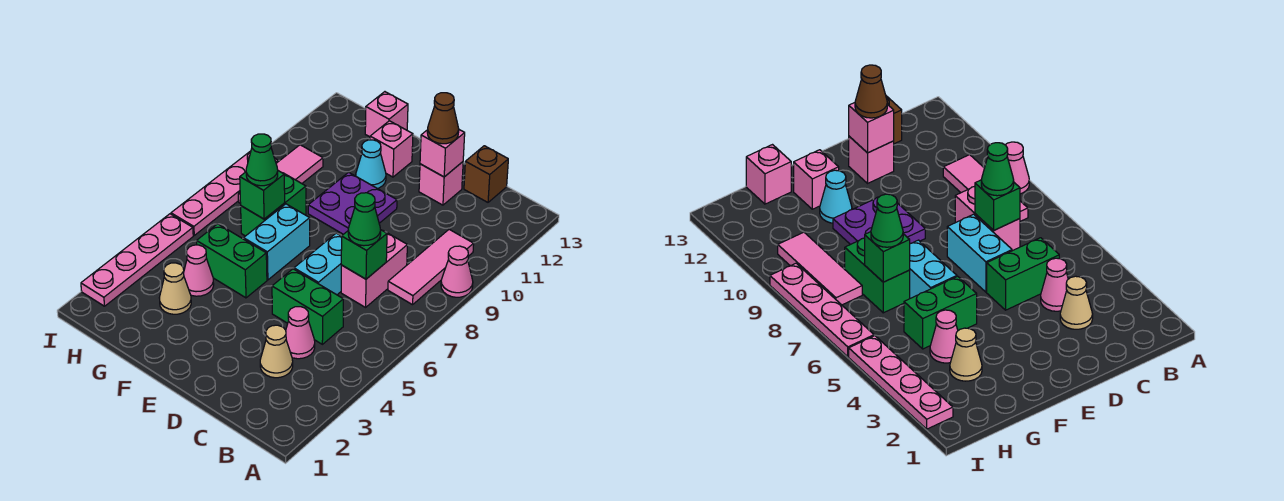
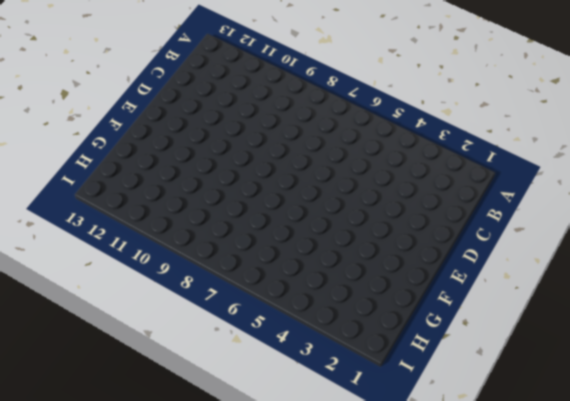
none -> pink 1x1 cone [441,246,473,297]
none -> pink 1x3 tile [388,229,474,305]
none -> tan 1x1 cone [260,325,293,378]

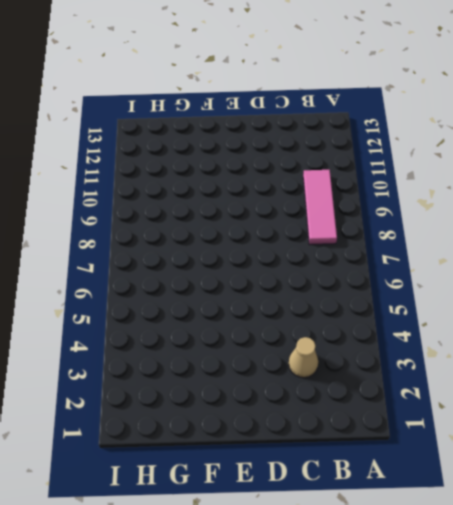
none -> pink 1x1 cone [441,246,473,297]
none -> pink 1x1 cone [286,307,315,359]
none -> green 1x2 brick [272,269,343,344]

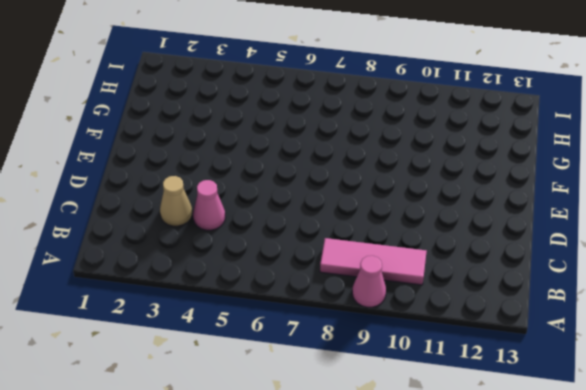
none -> green 1x2 brick [272,269,343,344]
none -> pink 1x2 brick [341,231,407,307]
none -> brown 1x1 brick [464,146,508,202]

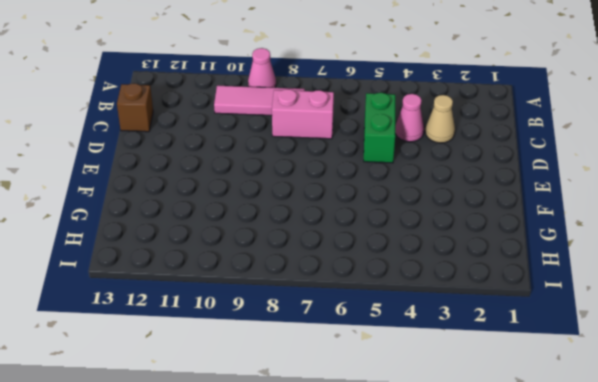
none -> cyan 1x2 brick [294,233,342,295]
none -> pink 1x1 brick [419,162,463,205]
none -> purple 2x2 plate [308,172,397,234]

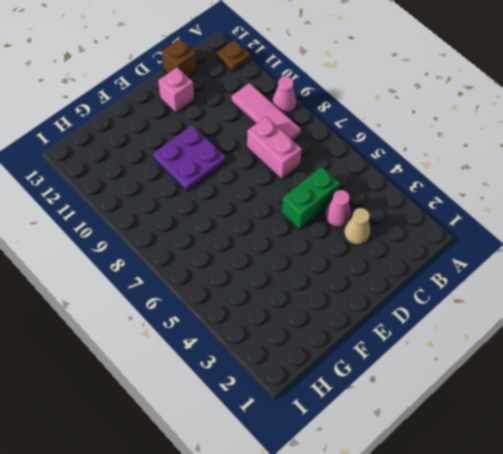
brown 1x1 plate [217,40,250,72] -> none
none -> cyan 1x2 brick [294,233,342,295]
none -> green 1x2 brick [197,224,267,298]
none -> cyan 1x2 brick [244,204,310,280]

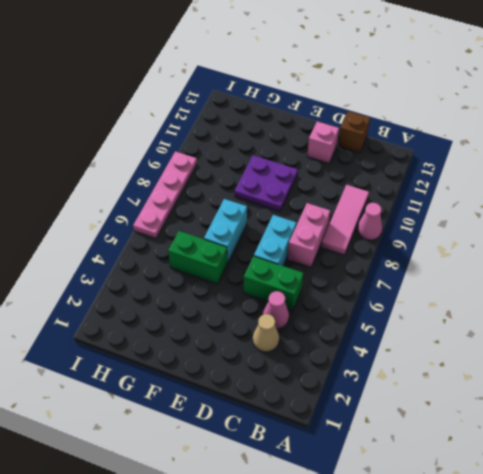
none -> cyan 1x1 cone [356,140,386,188]
none -> pink 1x1 brick [370,121,413,177]
none -> tan 1x1 cone [159,263,191,314]

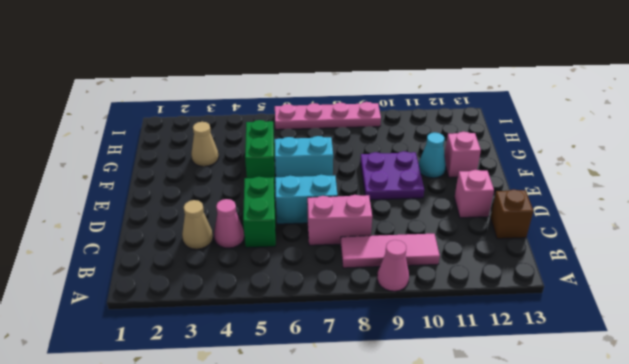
none -> pink 1x1 cone [184,245,214,296]
none -> green 1x2 brick [241,173,306,236]
none -> pink 1x1 brick [365,92,408,137]

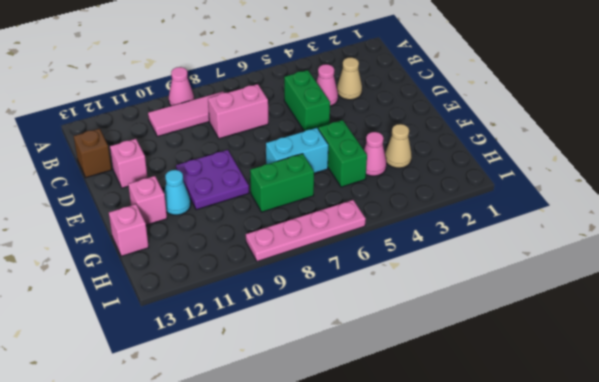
none -> cyan 1x2 brick [294,233,342,295]
none -> pink 1x3 tile [238,145,323,204]
none -> pink 1x4 plate [81,214,193,306]

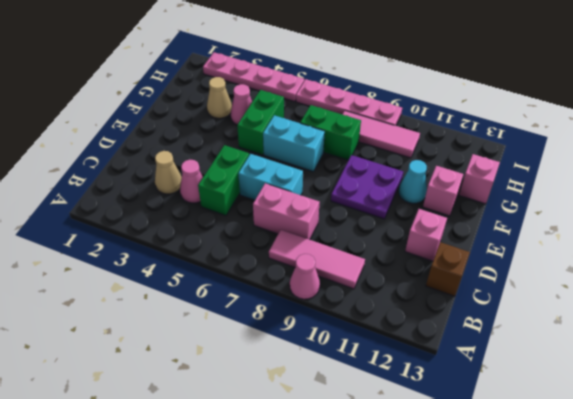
none -> green 1x1 brick [341,230,387,279]
none -> pink 1x1 brick [420,130,465,177]
none -> green 1x1 brick [240,171,285,219]

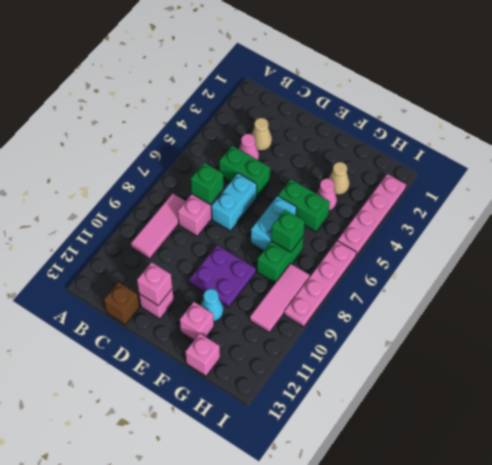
none -> pink 1x1 cone [441,246,473,297]
none -> green 1x1 cone [348,193,381,246]
none -> brown 1x1 cone [427,93,459,144]

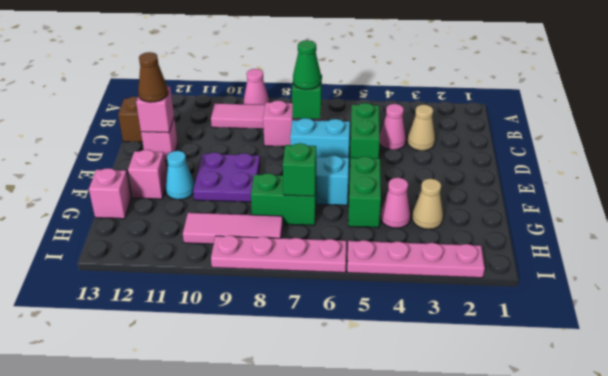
none -> green 1x1 cone [246,134,278,186]

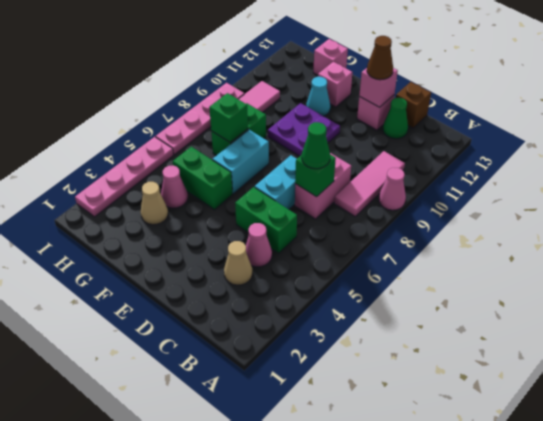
green 1x1 cone [383,98,408,139] -> green 1x1 cone moved to [246,134,278,186]

